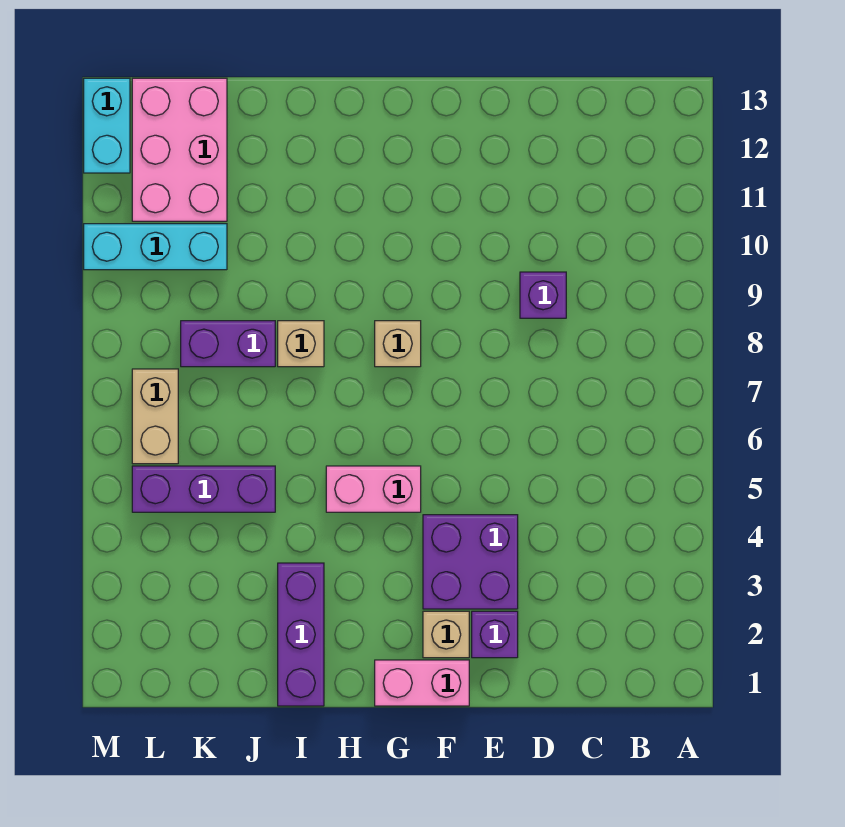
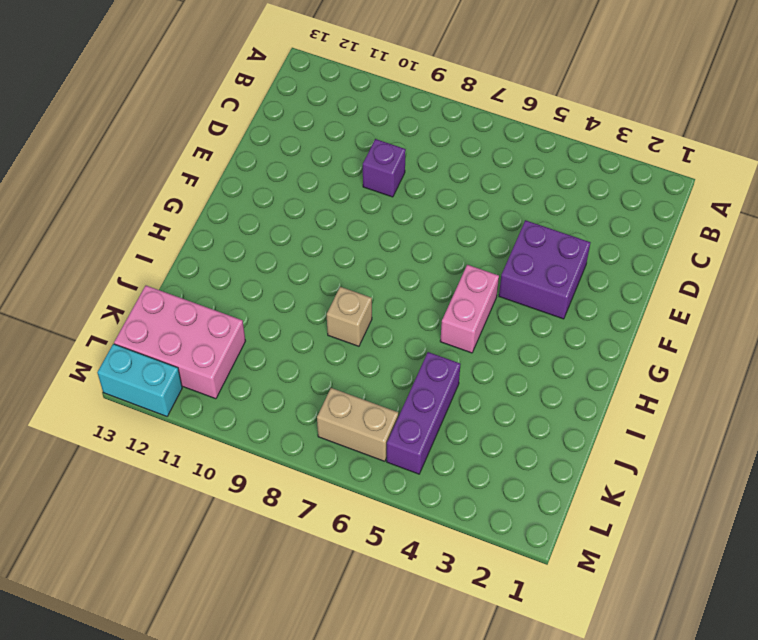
none -> purple 1x1 brick [472,611,518,658]
none -> pink 1x2 brick [375,660,469,706]
none -> tan 1x1 brick [423,611,469,658]

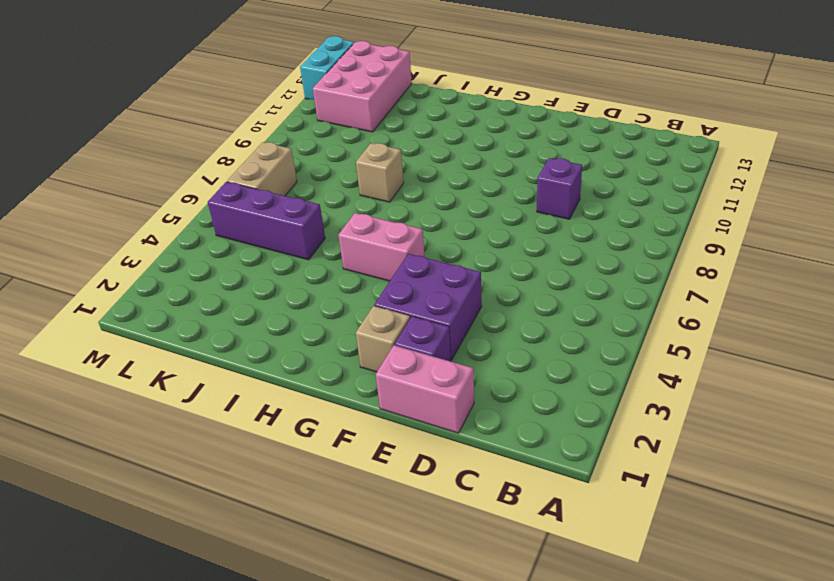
pink 1x2 brick [376,345,474,433] -> pink 1x2 brick moved to [375,660,469,706]
none -> tan 1x1 brick [375,321,421,367]
none -> purple 1x3 brick [278,563,324,706]
none -> purple 1x2 brick [181,321,275,367]

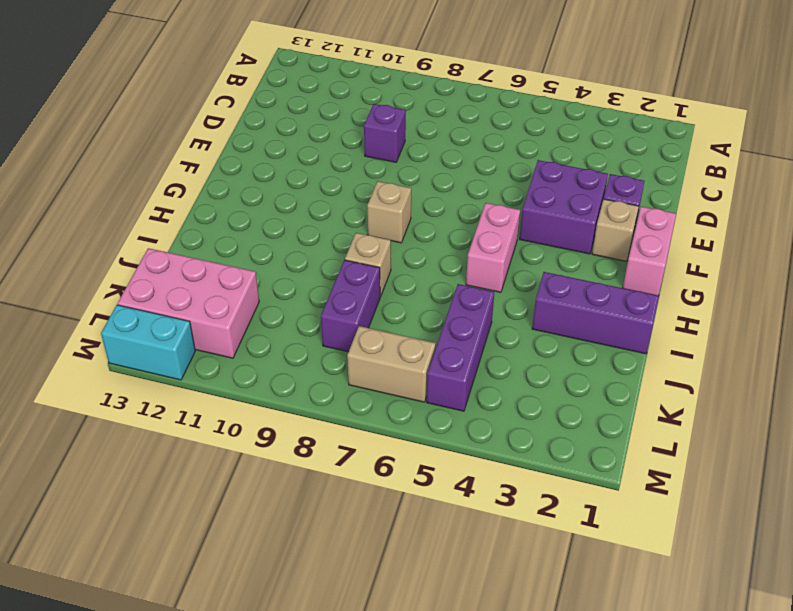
none -> cyan 1x3 brick [84,224,227,270]

